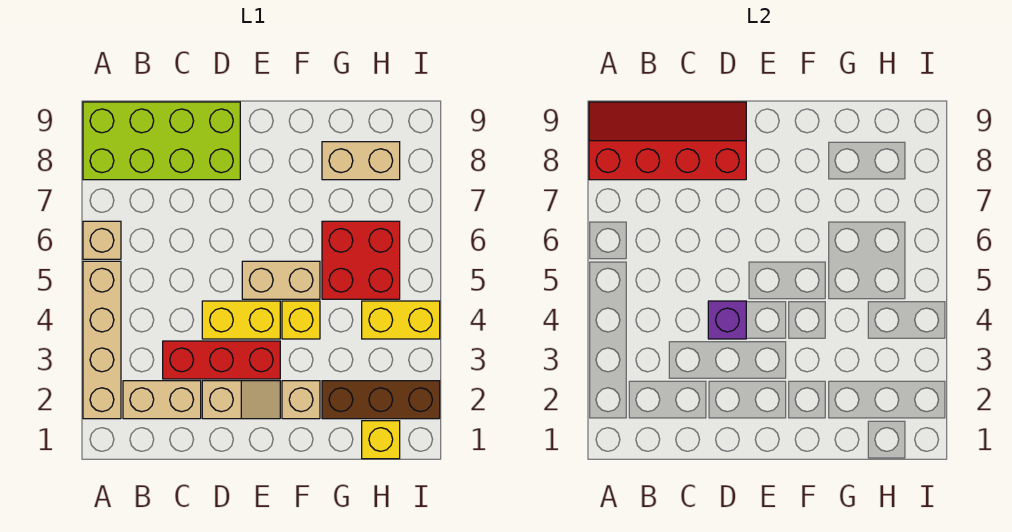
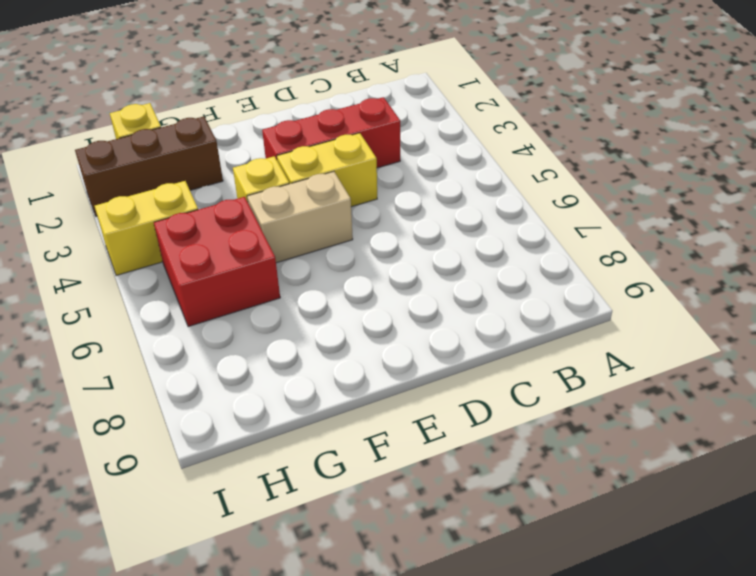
none -> tan 1x4 brick [83,261,121,419]
none -> tan 1x1 brick [83,221,121,259]
none -> lime 2x4 brick [83,102,240,180]

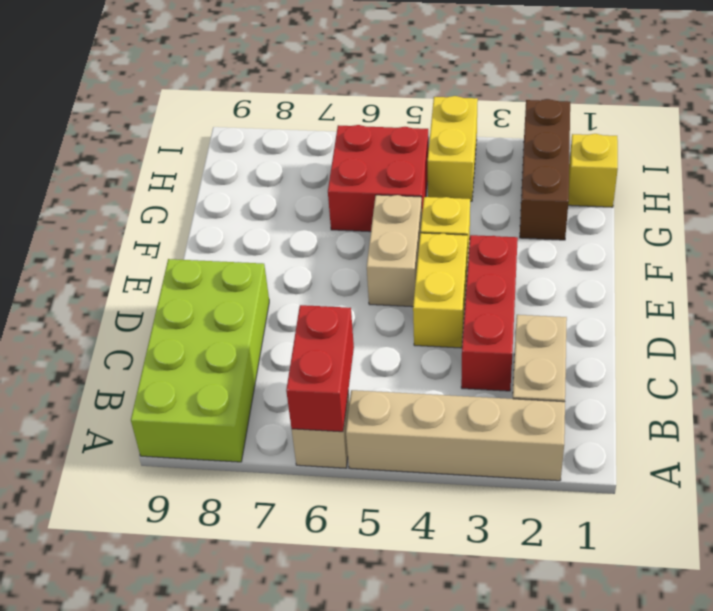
red 1x2 brick [286,305,354,432] -> none
none -> tan 1x2 slope [202,381,280,419]
none -> tan 1x1 brick [282,381,320,419]
none -> tan 1x2 brick [322,142,400,180]

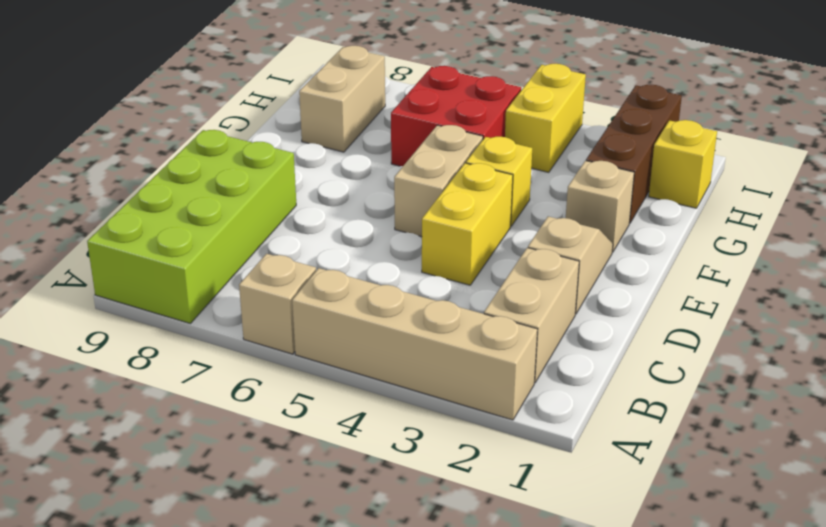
none -> red 1x3 brick [163,341,280,379]
none -> red 2x4 slope [589,102,746,180]
none -> purple 1x1 brick [708,301,746,339]

